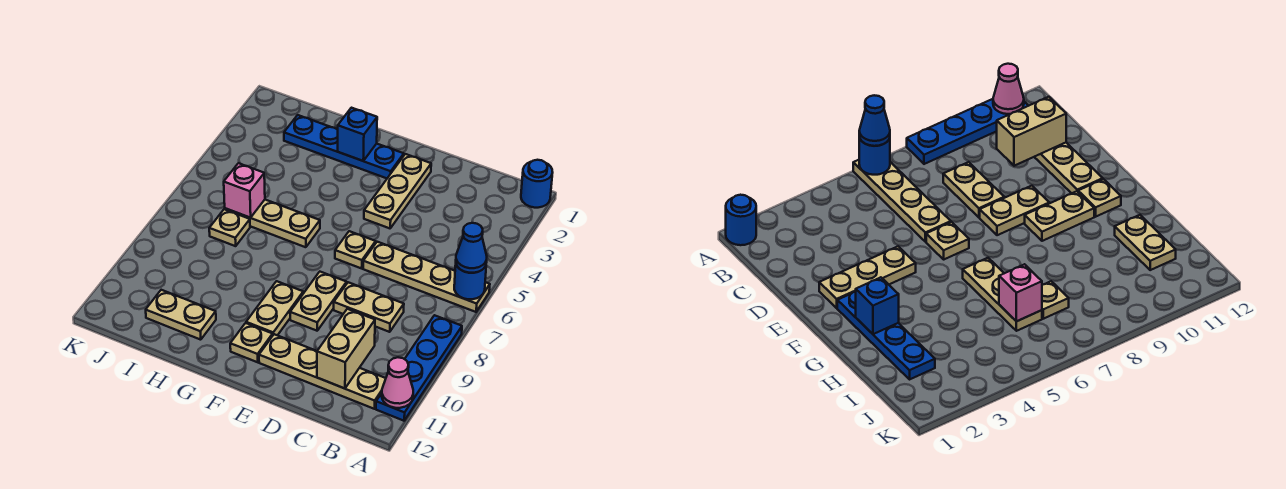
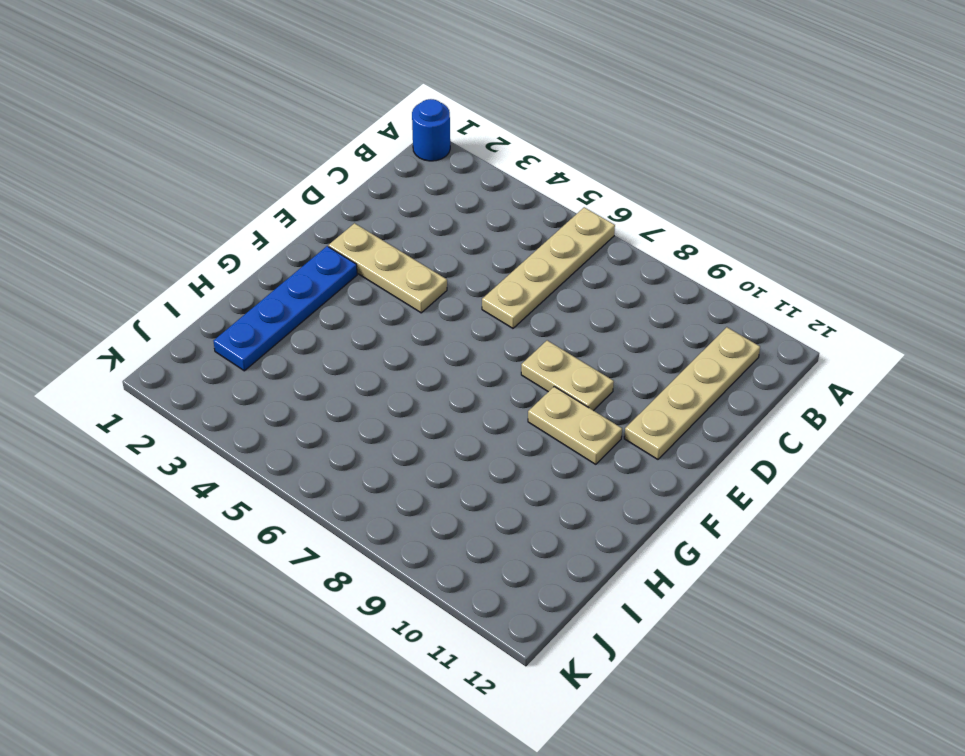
none -> blue 1x4 plate [376,315,462,421]
none -> tan 1x2 plate [334,282,404,332]
none -> tan 1x1 plate [335,231,376,268]

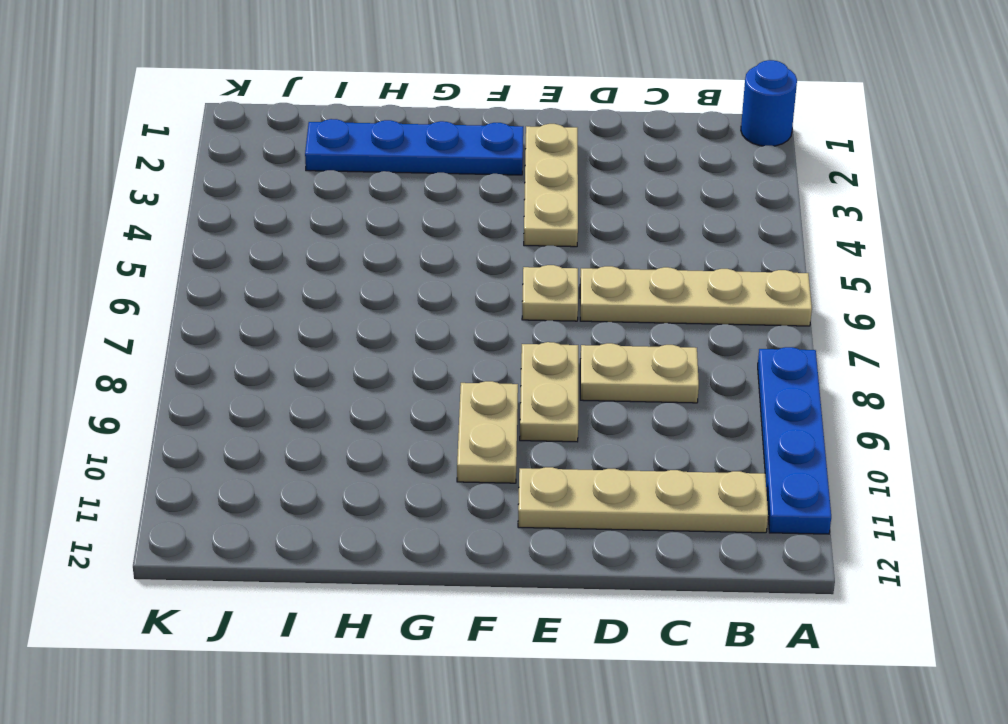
none -> tan 1x1 plate [230,323,273,362]
none -> tan 1x3 plate [225,200,320,247]
none -> tan 1x2 plate [146,290,216,340]

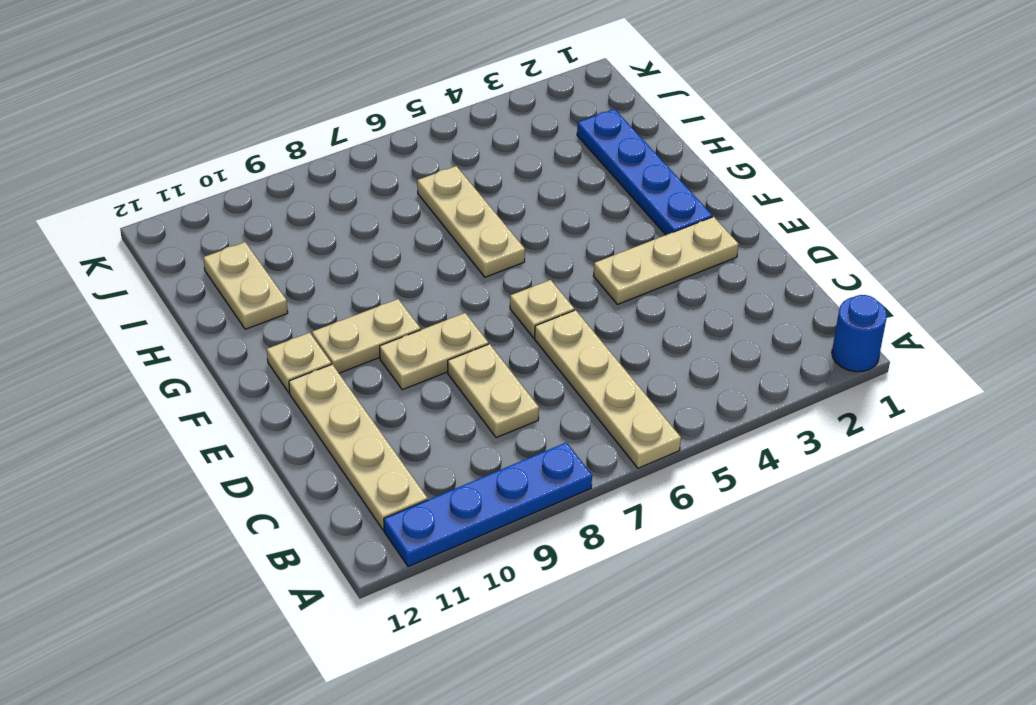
none -> tan 1x1 plate [209,209,250,246]
none -> blue 1x1 round brick [454,265,486,299]
none -> pink 1x1 cone [382,357,413,408]

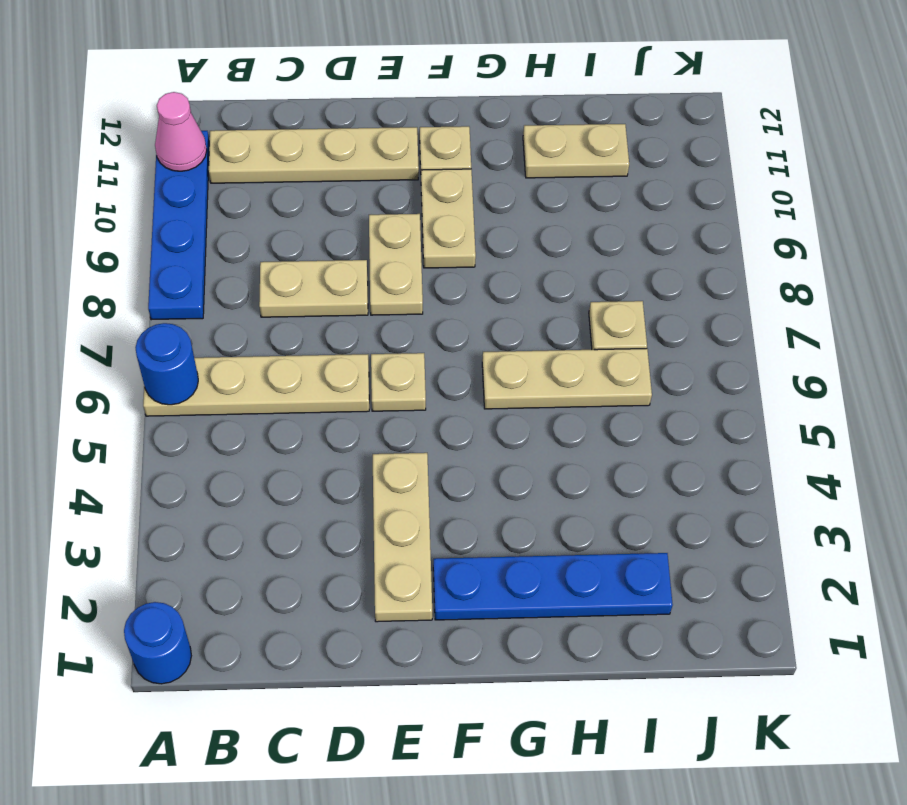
none -> tan 1x2 brick [317,309,375,389]
none -> blue 1x1 brick [337,108,377,161]
none -> pink 1x1 brick [224,163,265,218]

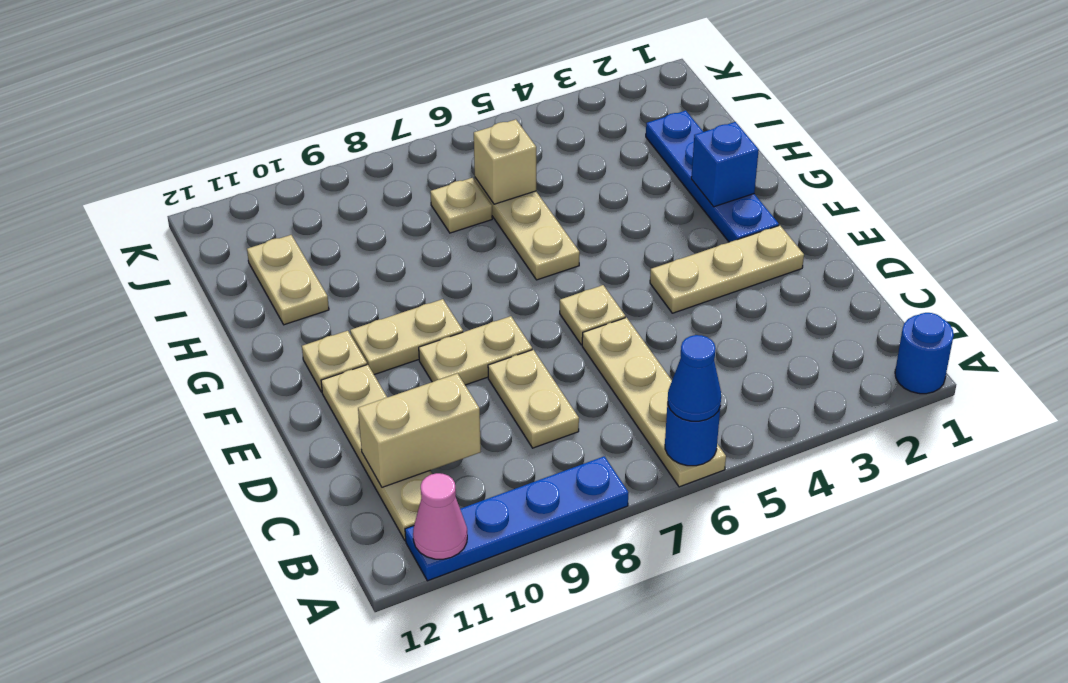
tan 1x1 brick [474,119,536,204] -> pink 1x1 brick [224,163,265,218]

